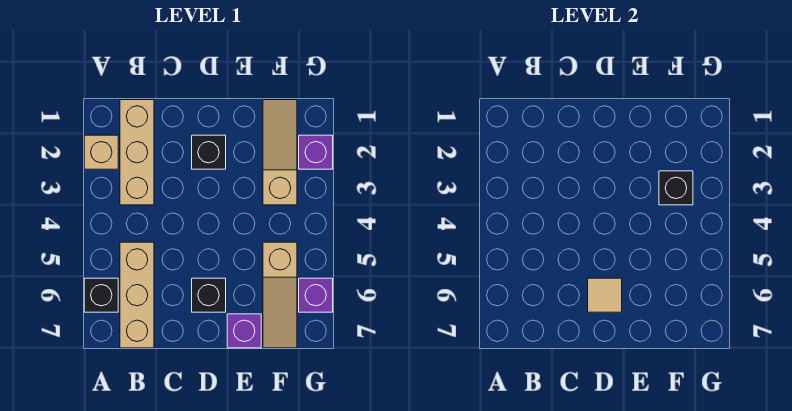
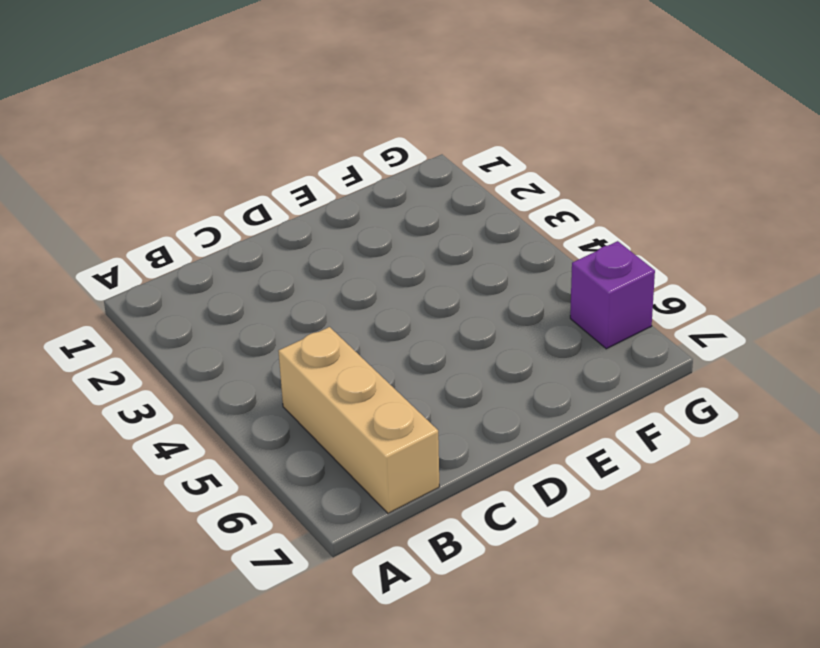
none -> tan 1x1 brick [84,135,118,169]
none -> black 1x1 brick [84,278,118,312]
none -> tan 1x3 brick [120,100,154,205]

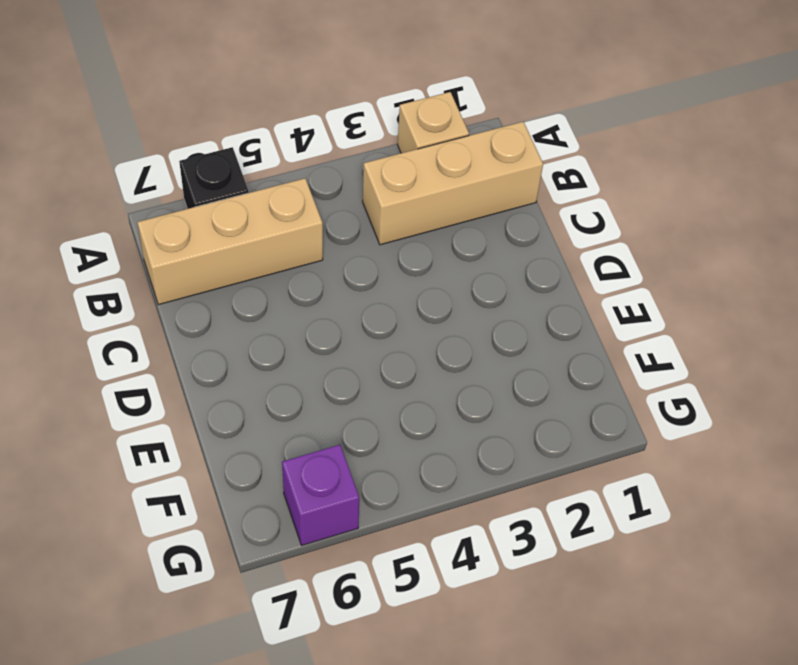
none -> black 1x1 brick [192,135,226,169]
none -> black 1x1 brick [192,278,226,312]
none -> purple 1x1 brick [227,314,261,348]

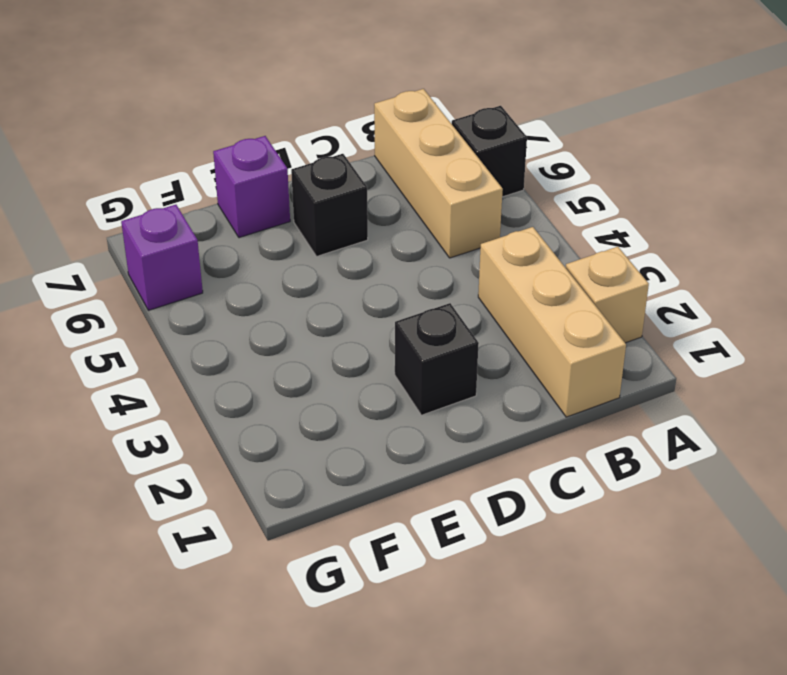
none -> tan 1x3 slope [263,100,297,205]
none -> tan 1x3 slope [263,242,297,348]
none -> purple 1x1 brick [299,135,333,169]

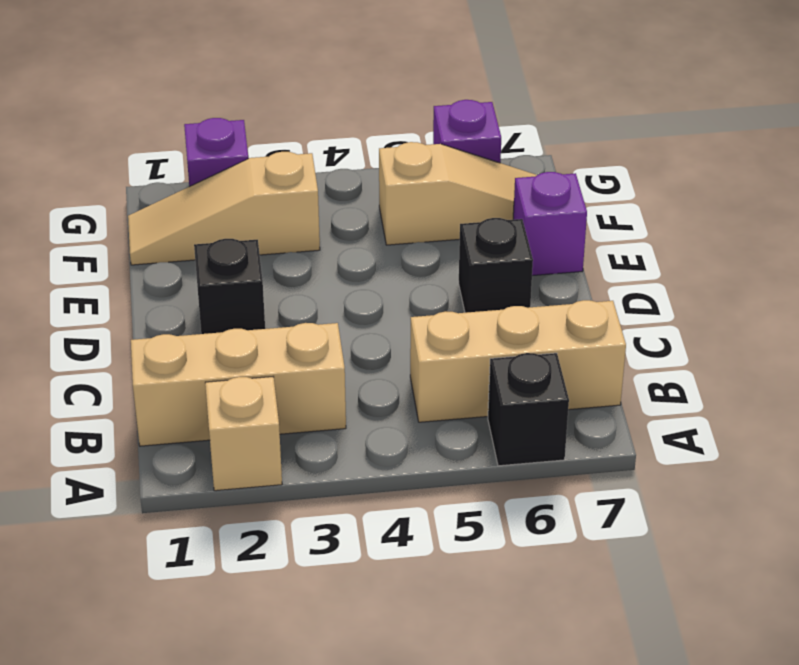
none -> tan 1x1 tile [588,278,622,312]
none -> black 1x1 brick [659,171,693,205]

